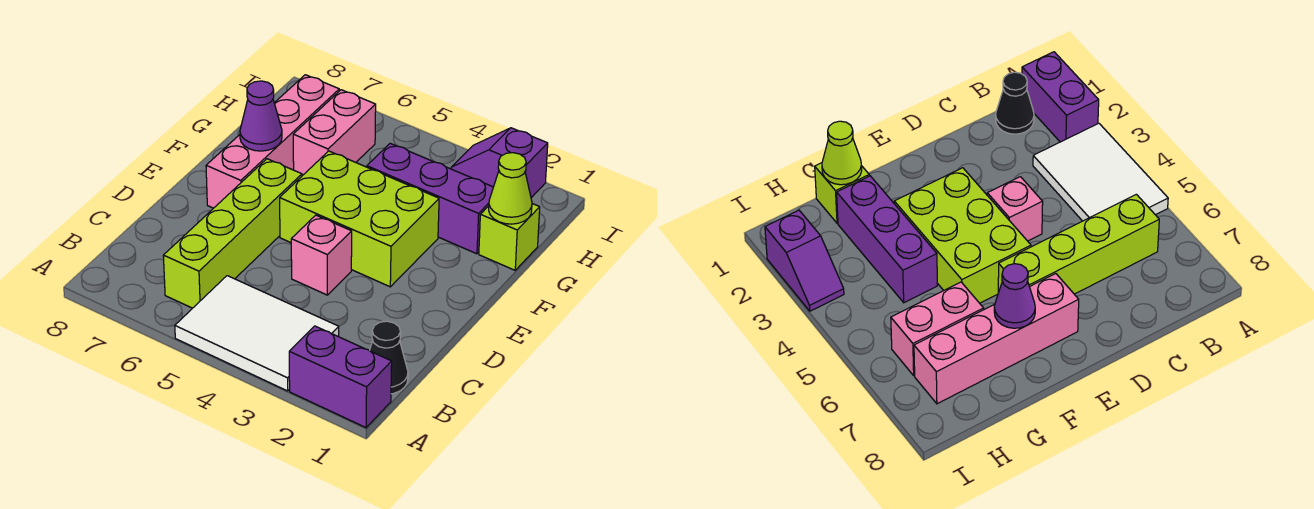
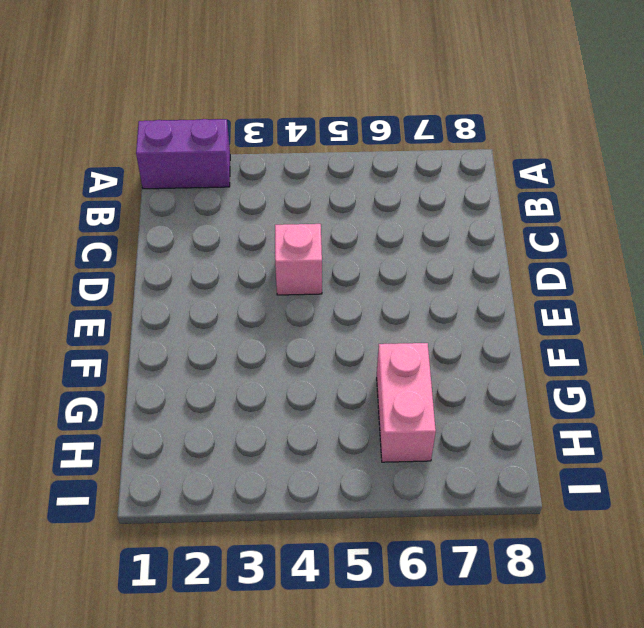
none -> white 2x3 tile [175,276,339,391]
none -> black 1x1 cone [370,321,408,394]
none -> lime 1x4 brick [163,159,302,308]

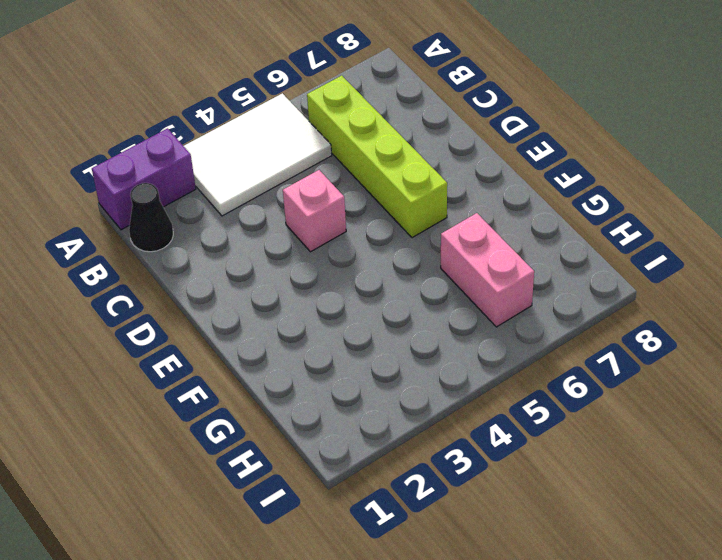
none -> lime 2x3 brick [280,151,439,287]
none -> pink 1x4 brick [206,75,339,208]
none -> lime 1x1 brick [479,204,540,270]

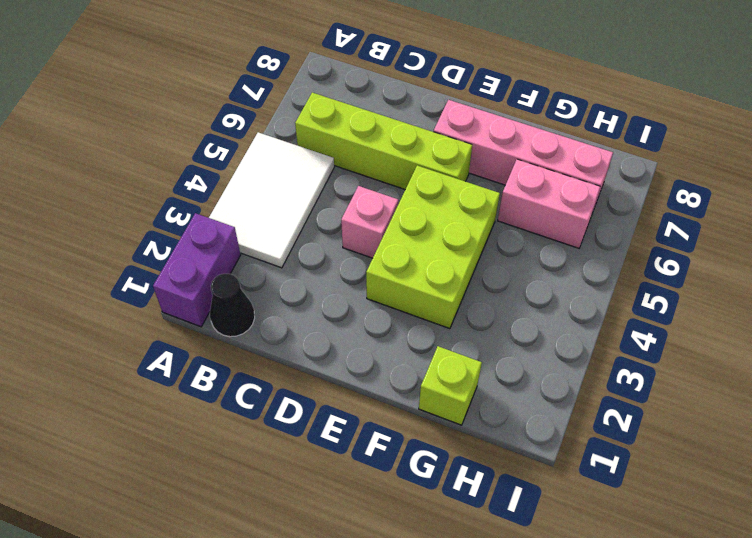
none -> purple 1x3 brick [367,143,493,254]
none -> purple 1x2 slope [451,128,548,198]
none -> purple 1x1 cone [240,81,282,151]

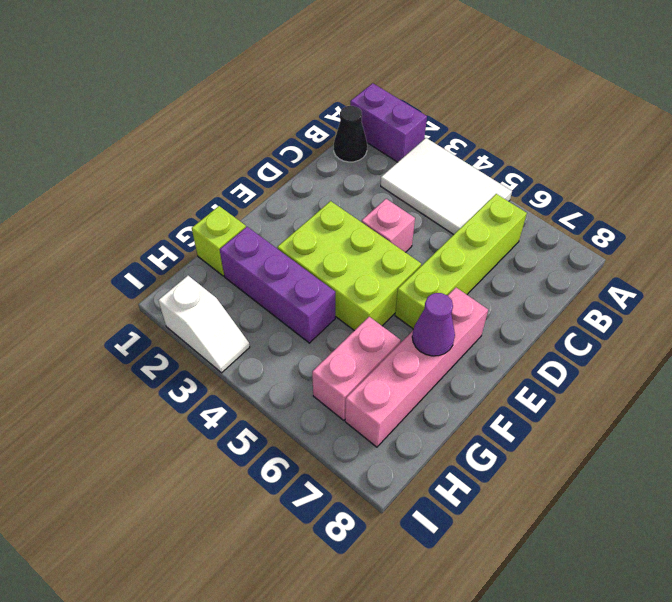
white 1x2 slope [158,276,250,373] -> purple 1x2 slope [451,128,548,198]
none -> lime 1x1 cone [489,153,532,224]

